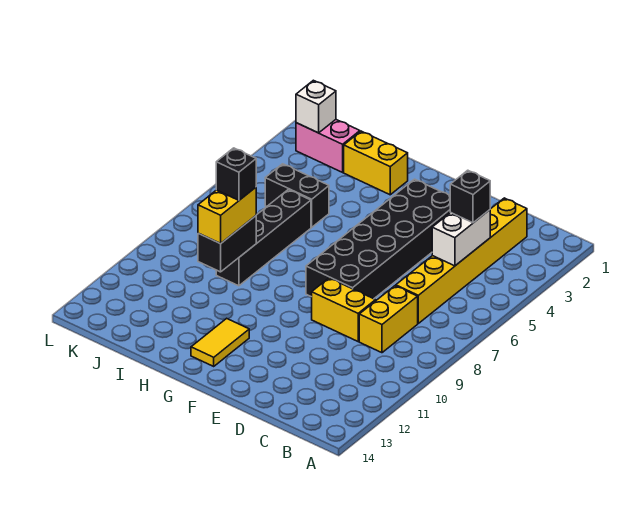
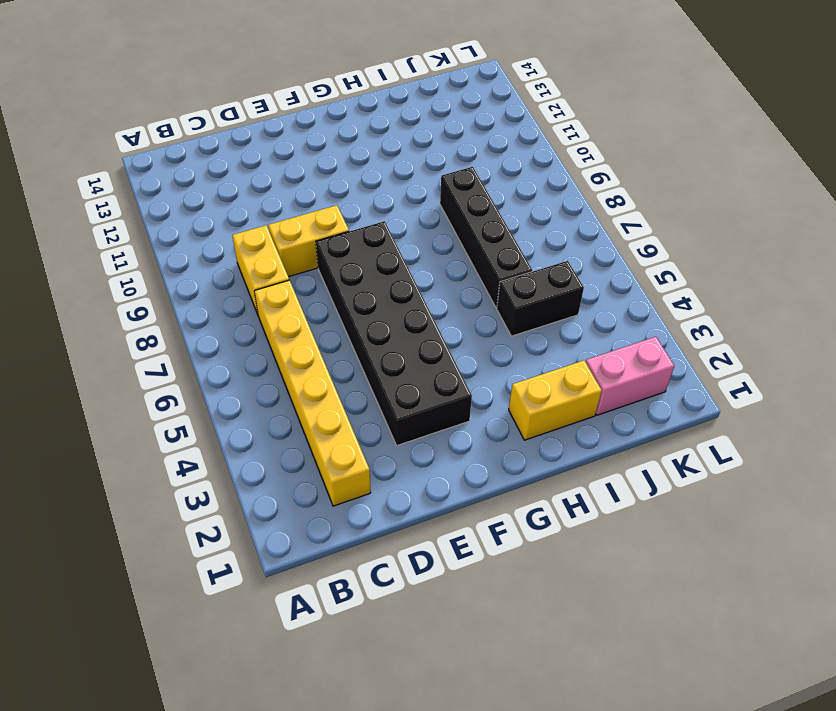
none -> yellow 1x2 tile [191,318,249,366]
none -> white 1x2 brick [432,210,490,266]
none -> black 1x2 brick [198,216,256,272]

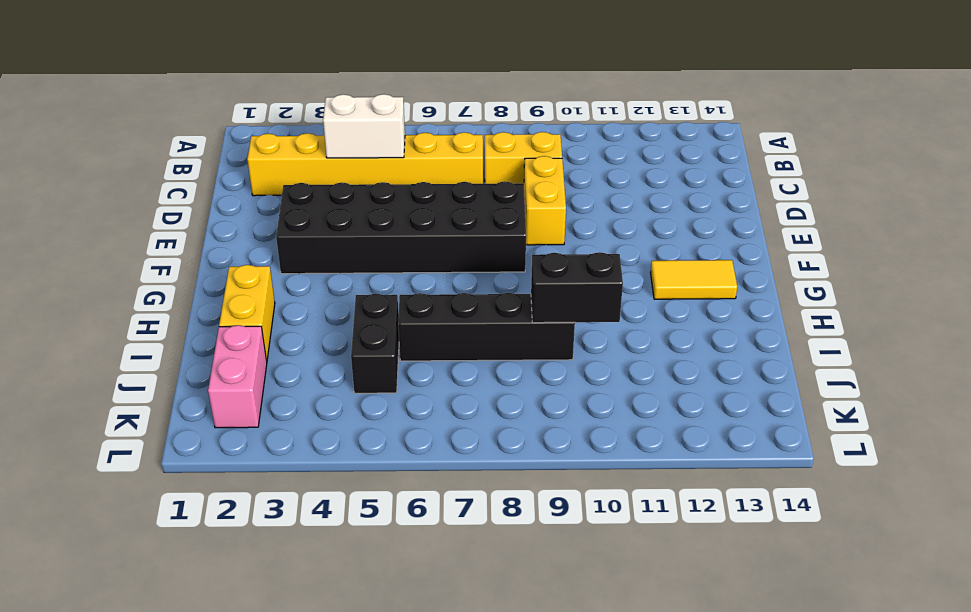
none -> white 1x1 brick [296,80,336,133]
none -> black 1x1 brick [450,170,490,223]
none -> yellow 1x2 brick [198,187,256,244]

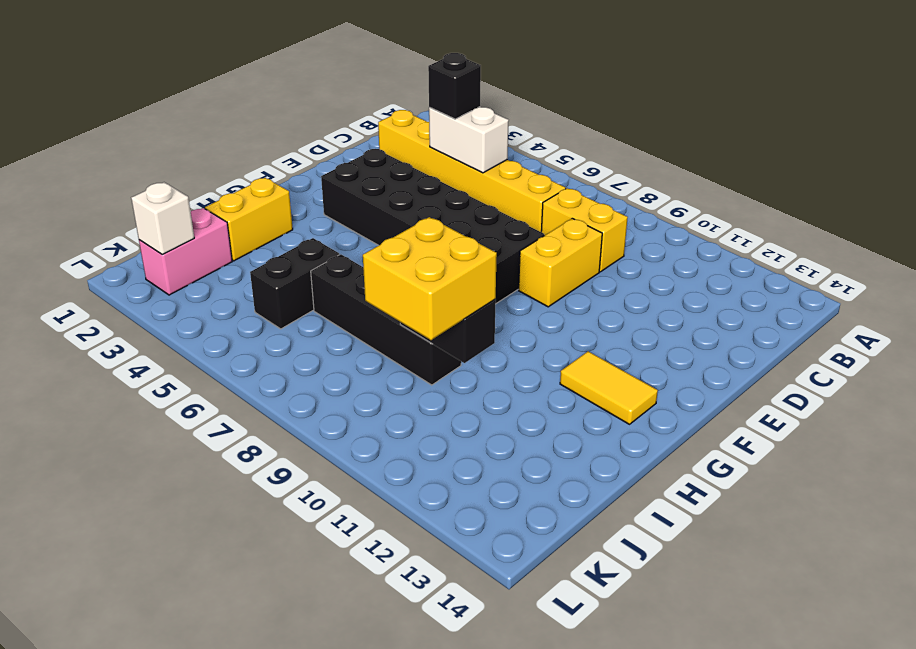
yellow 2x2 brick [363,217,497,340] -> yellow 1x2 brick [198,187,256,244]
none -> black 1x1 brick [216,148,256,200]

